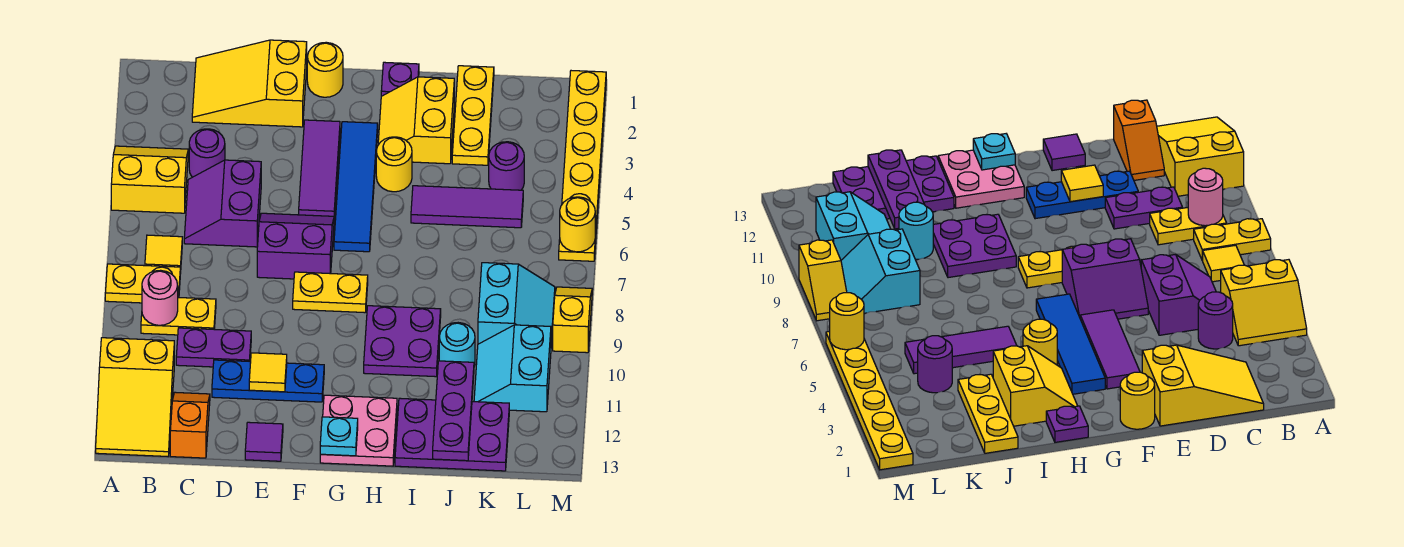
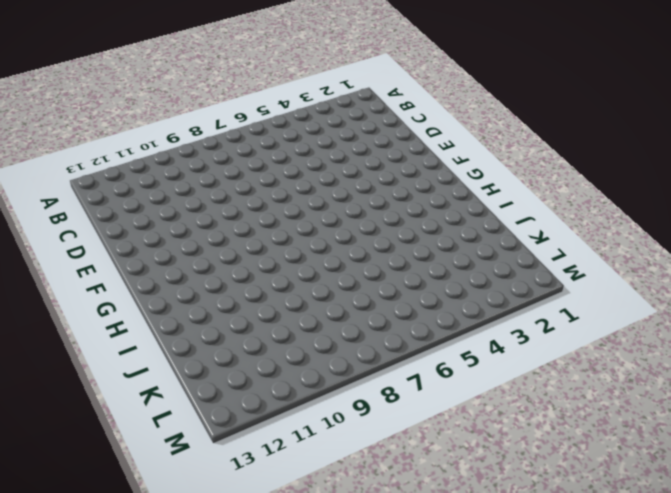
none -> yellow 2x2 slope [111,146,188,213]
none -> yellow 1x2 plate [105,264,180,303]
none -> yellow 2x3 slope [96,338,174,456]
none -> yellow 1x1 tile [145,235,182,274]

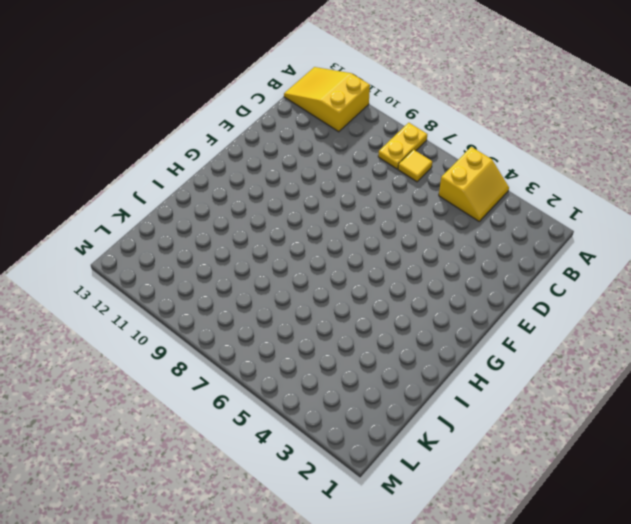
none -> yellow 1x2 plate [141,297,216,335]
none -> yellow 2x3 slope [192,40,307,127]
none -> purple 1x1 round brick [189,129,225,177]
none -> purple 2x2 slope [184,160,261,247]

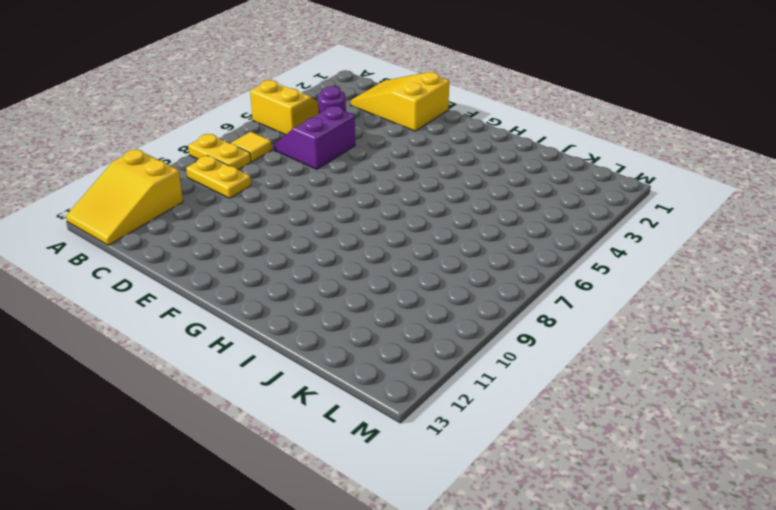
none -> purple 1x2 plate [176,328,251,367]
none -> orange 1x2 slope [170,392,210,458]
none -> blue 1x3 plate [212,360,324,402]
none -> purple 2x2 slope [257,213,334,279]

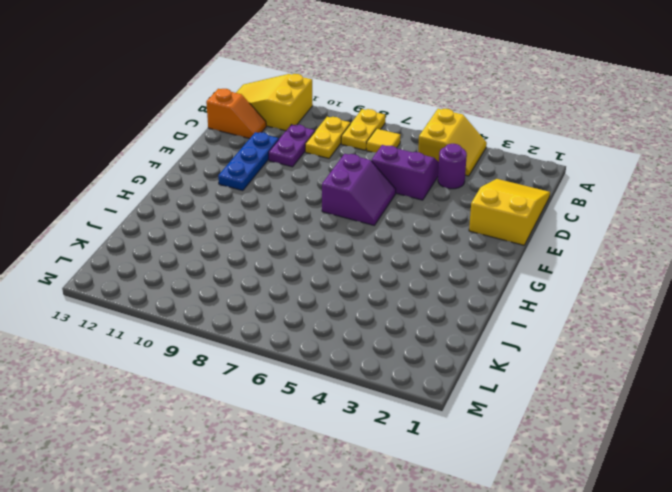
none -> purple 1x1 tile [245,422,283,461]
none -> yellow 1x1 round brick [307,42,343,97]
none -> purple 1x3 tile [299,120,340,216]
none -> yellow 1x2 plate [293,272,368,313]

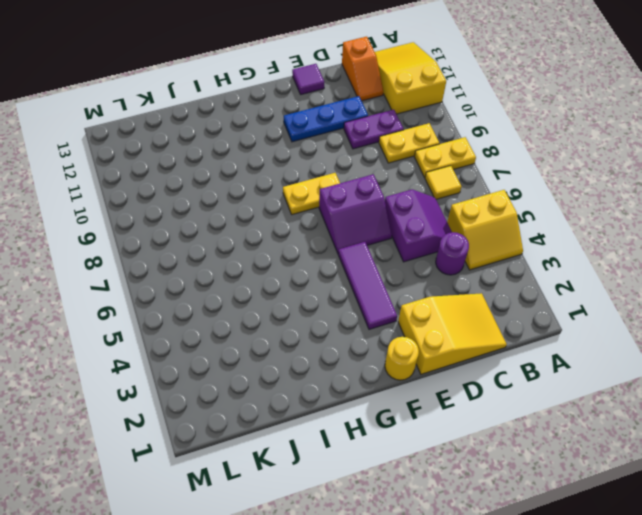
none -> blue 1x4 tile [334,122,378,252]
none -> pink 2x2 plate [320,395,397,466]
none -> purple 1x1 plate [381,62,419,96]
none -> yellow 2x2 slope [378,77,454,164]

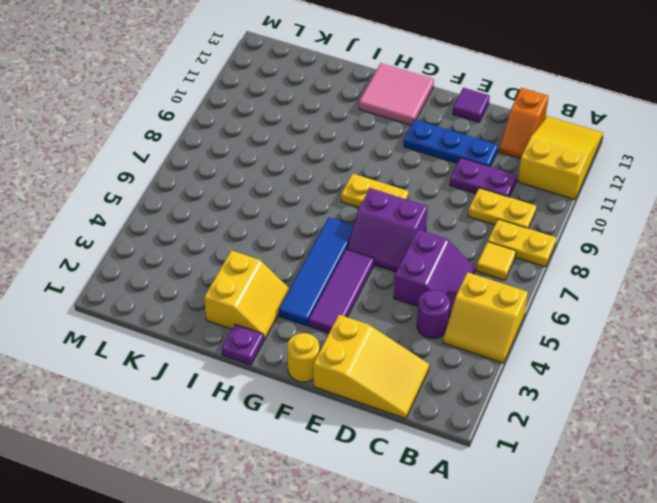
pink 2x2 tile [359,63,434,125] -> pink 2x2 plate [320,395,397,466]
none -> yellow 1x1 round brick [376,137,412,192]
none -> purple 2x2 plate [364,306,441,377]
none -> purple 1x3 tile [411,186,523,228]
none -> purple 2x3 plate [395,398,509,471]

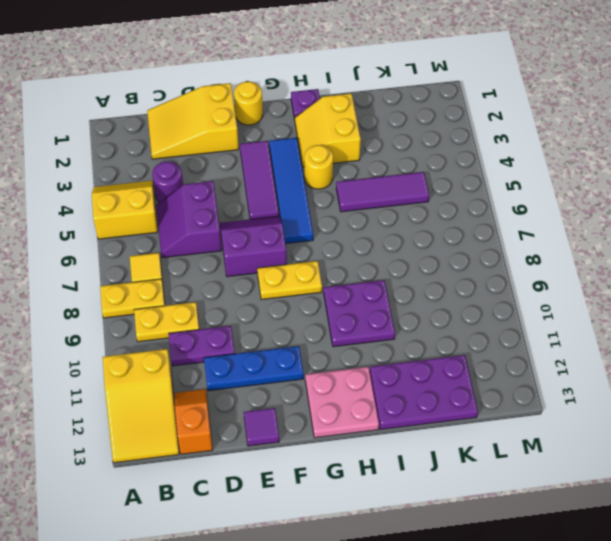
none -> yellow 1x3 plate [452,66,494,165]
none -> cyan 1x1 round brick [439,323,475,366]
none -> purple 1x1 round brick [489,142,524,190]
none -> cyan 2x2 slope [478,263,555,344]

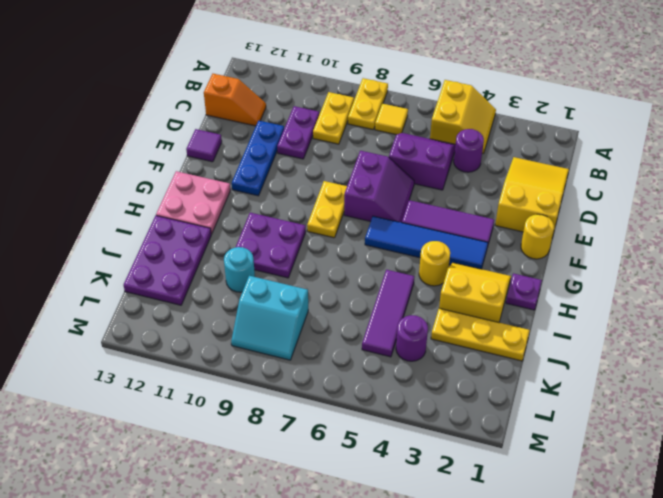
none -> yellow 2x3 slope [96,338,174,456]
none -> cyan 2x2 slope [474,325,551,412]
none -> yellow 1x6 plate [559,71,606,261]
none -> yellow 1x2 slope [553,287,592,353]

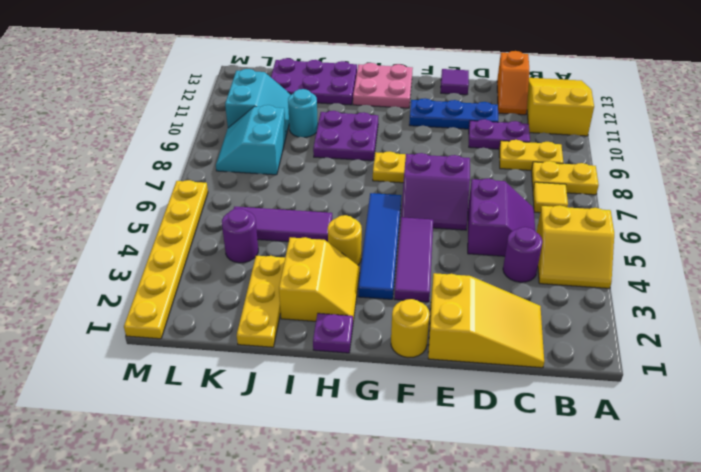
none -> yellow 1x2 slope [553,287,592,353]
none -> pink 1x1 round brick [142,270,178,325]
none -> yellow 1x1 tile [249,353,287,392]
none -> cyan 1x1 plate [320,417,358,456]

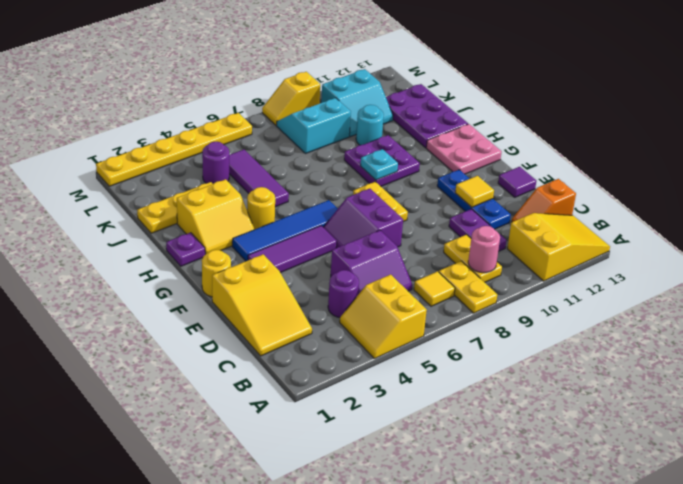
cyan 1x1 plate [360,149,398,180] -> cyan 1x1 plate moved to [320,417,358,456]
none -> purple 1x3 plate [433,361,474,461]
none -> yellow 1x1 round brick [560,197,595,252]

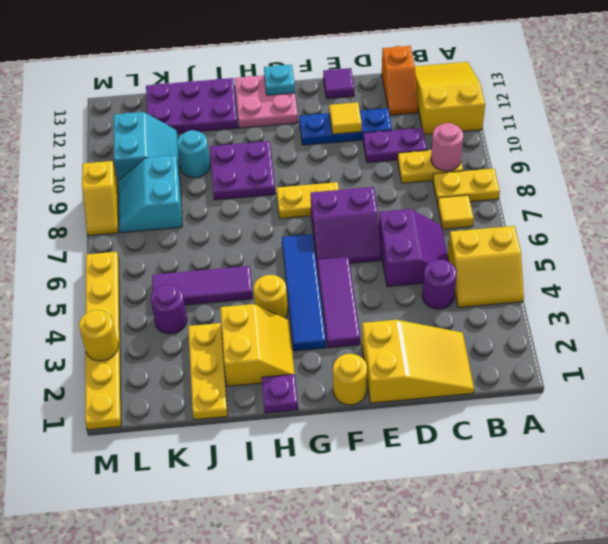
yellow 1x1 round brick [79,310,118,361] -> yellow 1x1 round brick moved to [560,197,595,252]
none -> purple 1x3 plate [433,361,474,461]

